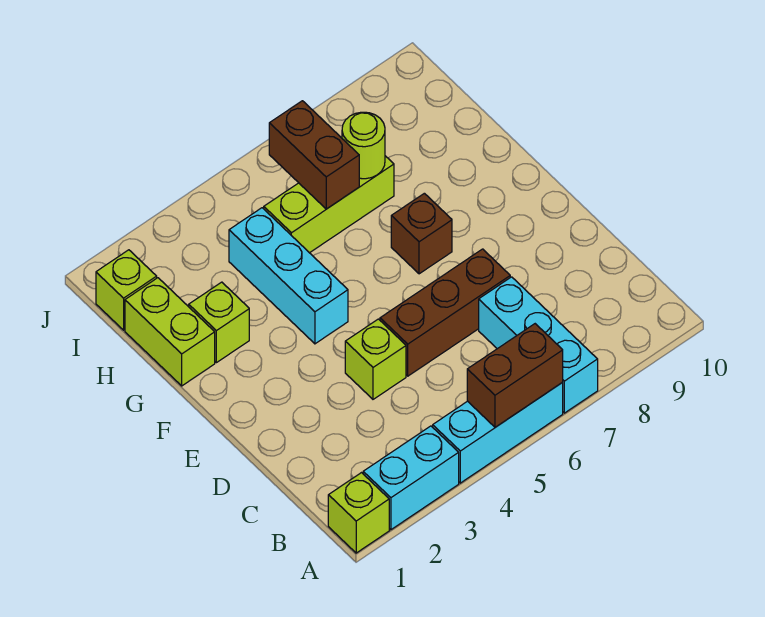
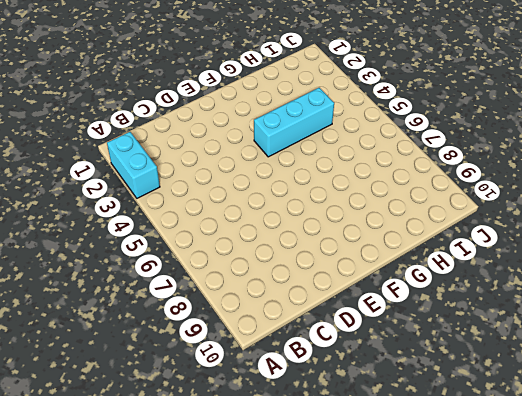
none -> lime 1x1 brick [328,473,389,553]
none -> cyan 1x3 brick [433,383,563,483]
none -> cyan 1x3 brick [479,277,598,413]

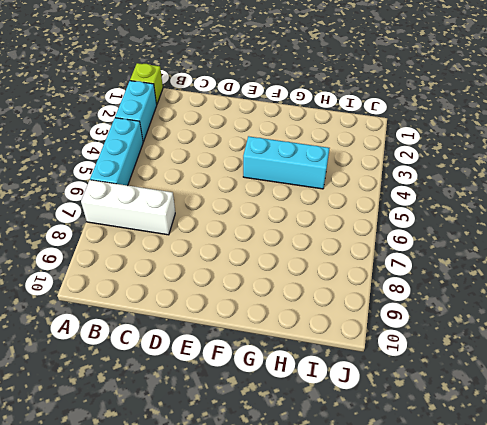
white 1x3 brick [81,180,175,235] -> cyan 1x3 brick [479,277,598,413]
none -> lime 1x1 brick [345,319,406,399]
none -> brown 1x3 brick [380,249,510,376]
none -> brown 1x1 brick [391,193,452,274]

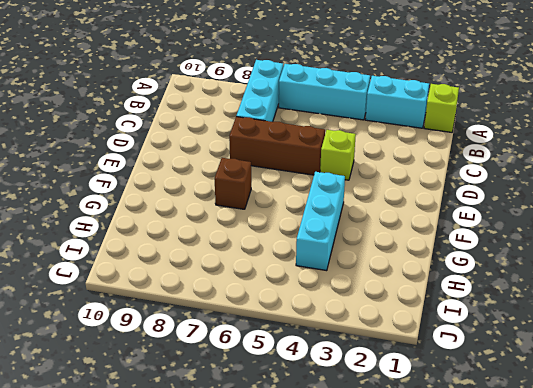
none -> lime 1x2 brick [125,278,215,386]
none -> lime 1x1 brick [189,282,249,363]
none -> lime 1x3 brick [264,156,394,253]

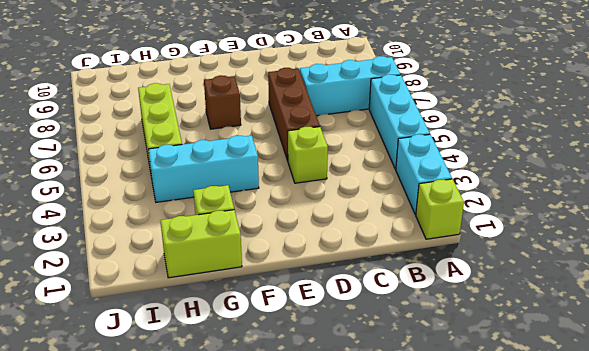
none -> lime 1x1 brick [96,250,157,330]
none -> brown 1x2 brick [467,324,563,427]
none -> brown 1x2 brick [269,101,359,209]

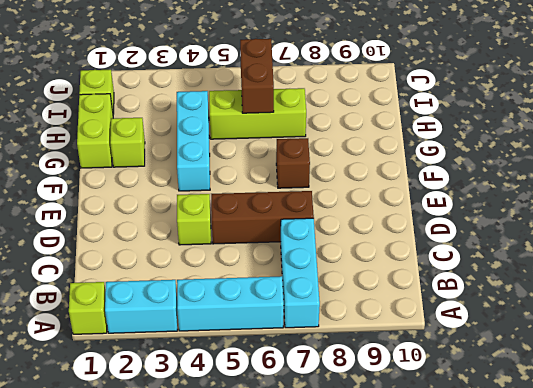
none -> brown 1x2 brick [467,324,563,427]
none -> lime 1x1 round brick [342,112,385,179]

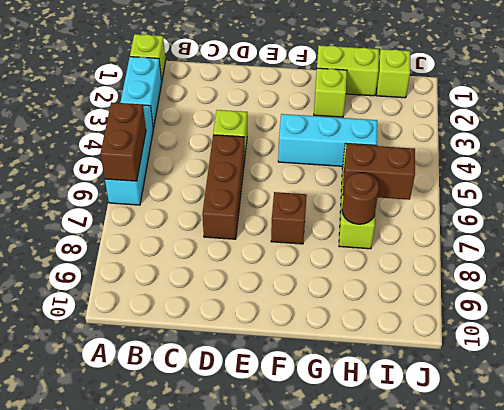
brown 1x1 round brick [342,173,379,224] -> lime 1x1 round brick [342,112,385,179]
none -> cyan 1x3 brick [479,277,598,413]

